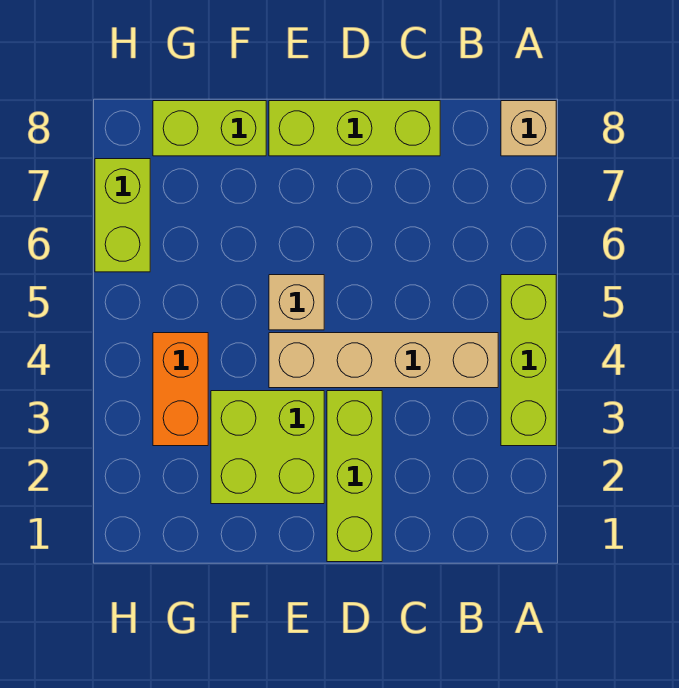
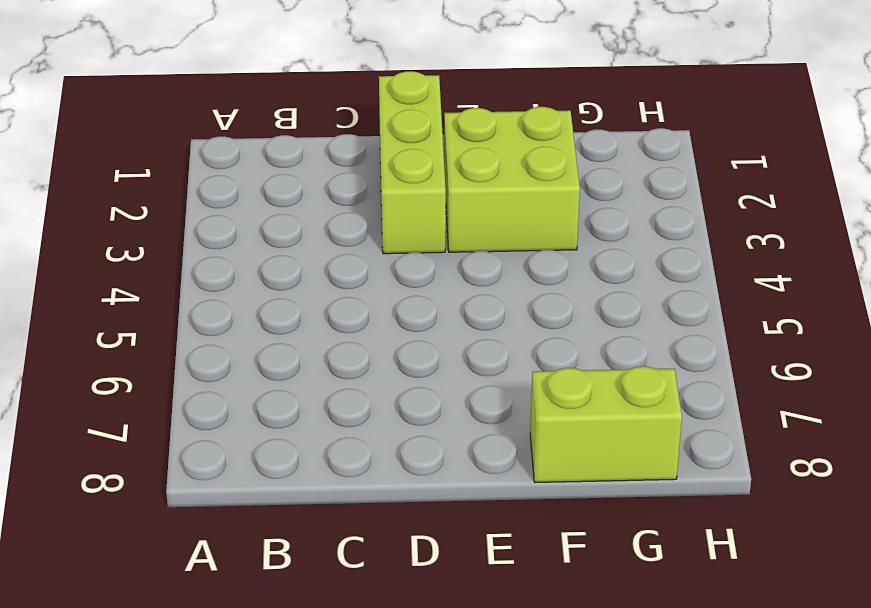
none -> lime 1x3 brick [501,275,556,446]
none -> tan 1x1 brick [501,101,556,156]

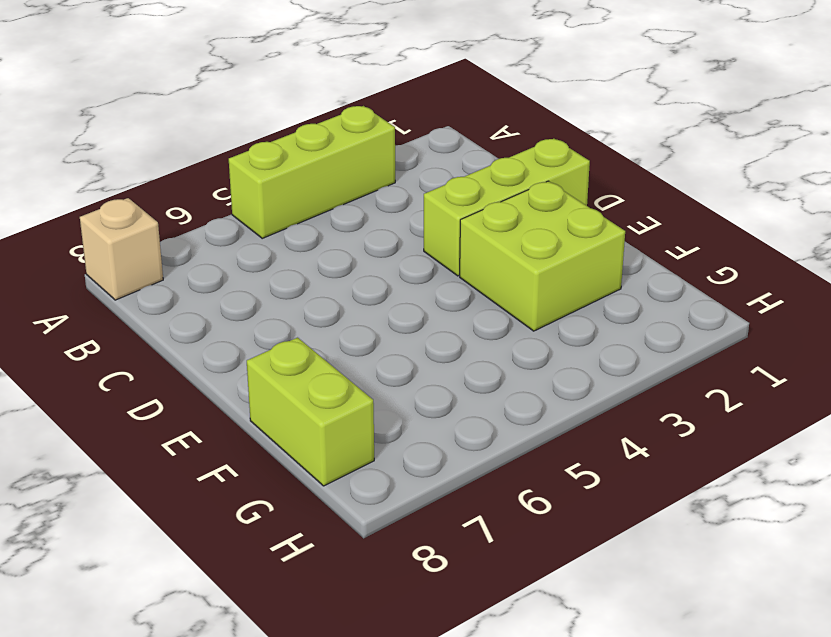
none -> tan 1x4 brick [269,333,498,388]
none -> lime 1x3 brick [269,101,440,156]

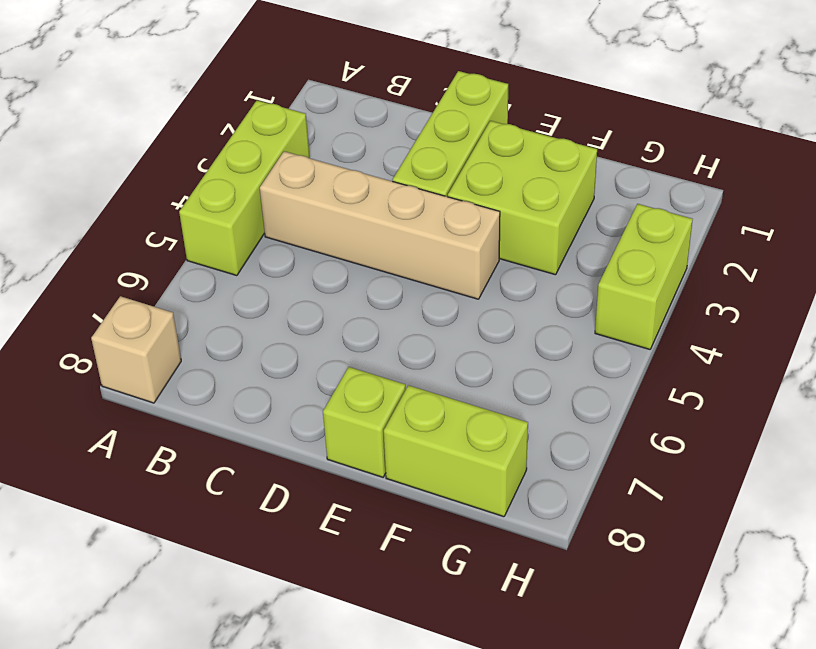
lime 1x1 brick [323,367,406,477] -> lime 1x3 brick [269,101,440,156]
lime 1x2 brick [595,204,693,349] -> lime 1x2 brick moved to [95,159,150,272]
none -> tan 1x1 brick [269,275,324,330]
none -> orange 1x2 brick [153,333,208,446]

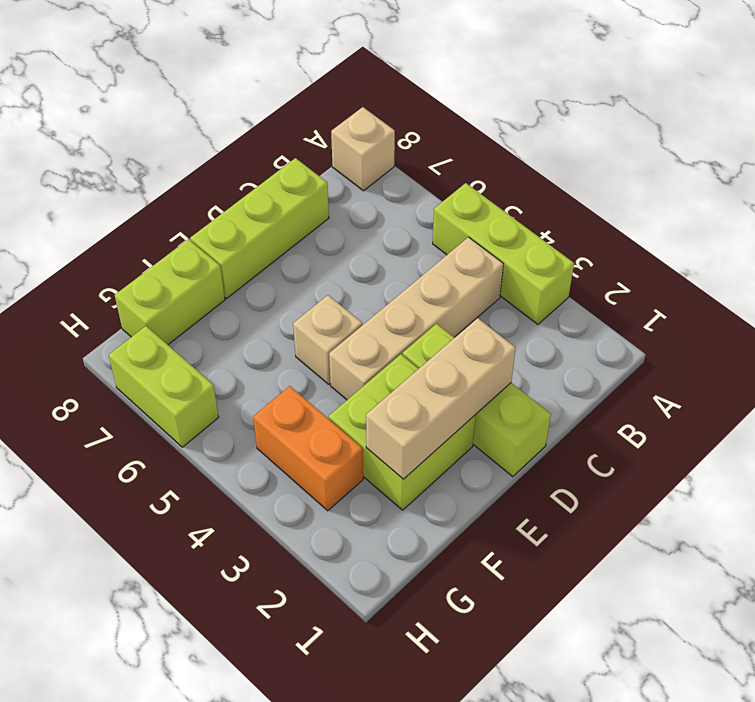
tan 1x3 brick [366,318,516,479] -> none

